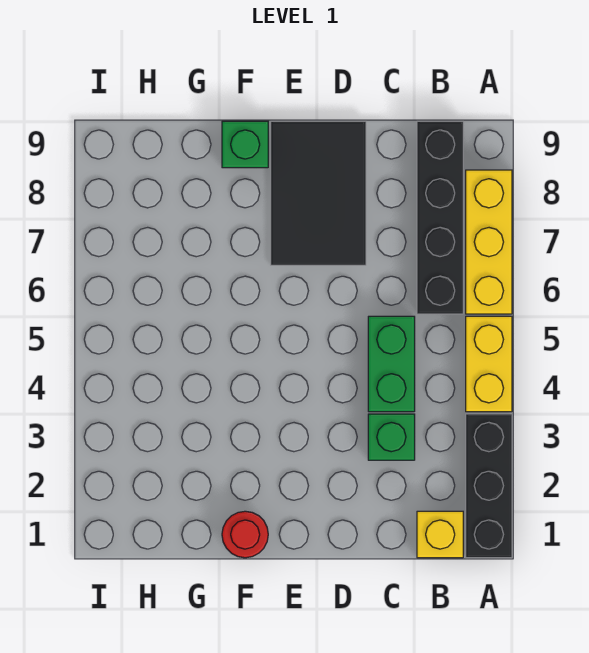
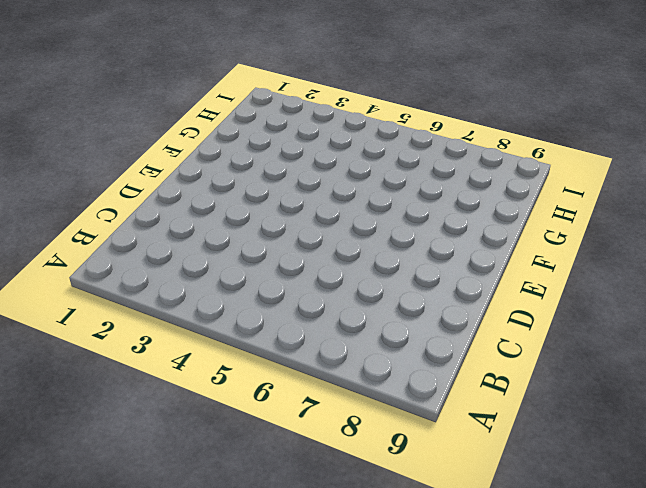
none -> black 1x3 brick [466,414,512,558]
none -> yellow 1x2 brick [466,316,512,412]

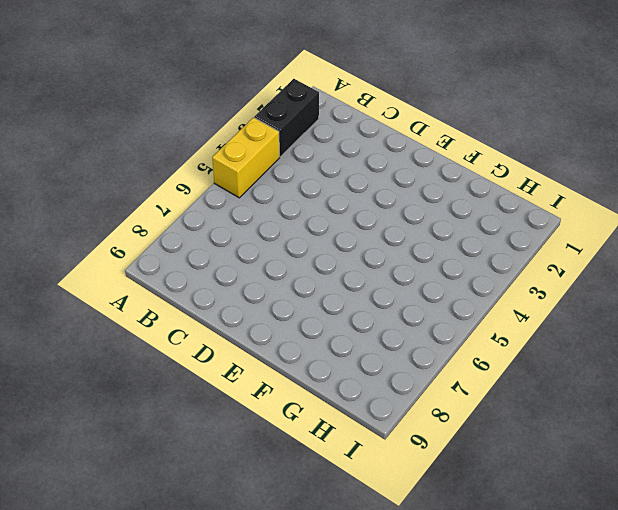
black 1x2 brick [254,79,319,157] -> black 1x3 brick [466,414,512,558]
none -> yellow 1x3 brick [466,170,512,314]
none -> yellow 1x1 brick [417,511,463,558]

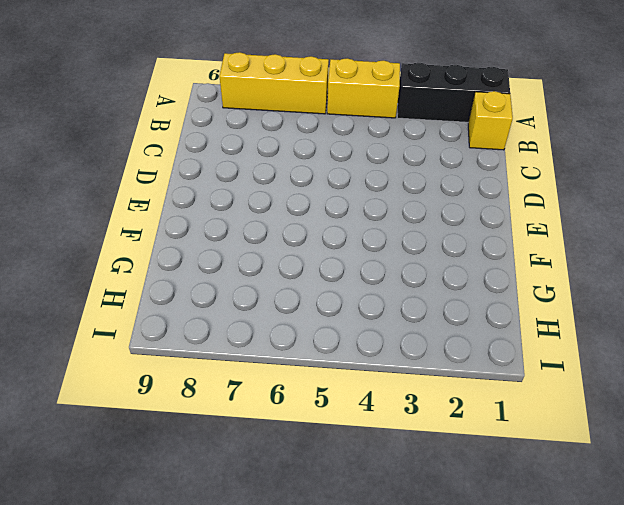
none -> black 1x4 brick [417,121,463,314]
none -> green 1x1 brick [368,414,415,460]

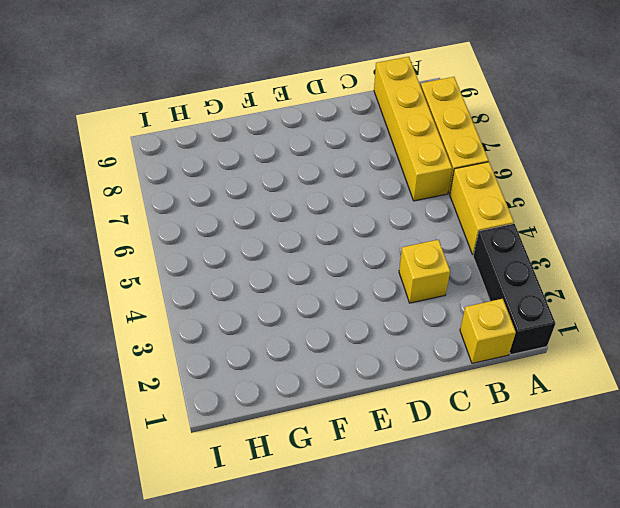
yellow 1x4 brick [374,57,452,201] -> black 1x4 brick [417,121,463,314]
yellow 1x1 brick [399,240,450,303] -> green 1x1 brick [368,414,415,460]
none -> green 1x2 brick [368,316,415,412]
none -> black 2x3 tile [271,121,366,265]

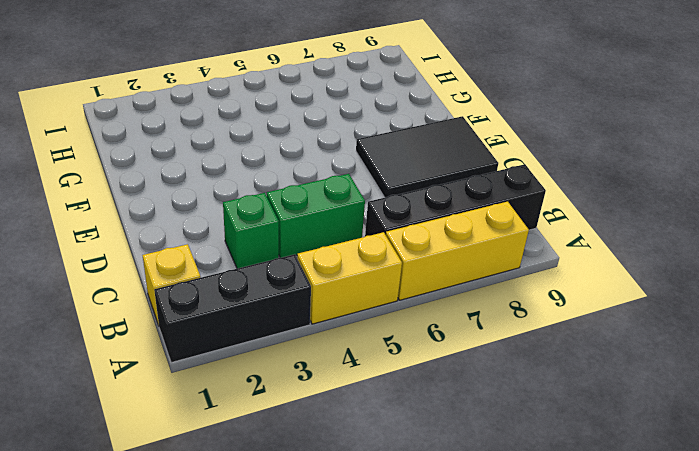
none -> red 1x1 round brick [222,511,268,558]
none -> green 1x1 brick [222,121,268,168]

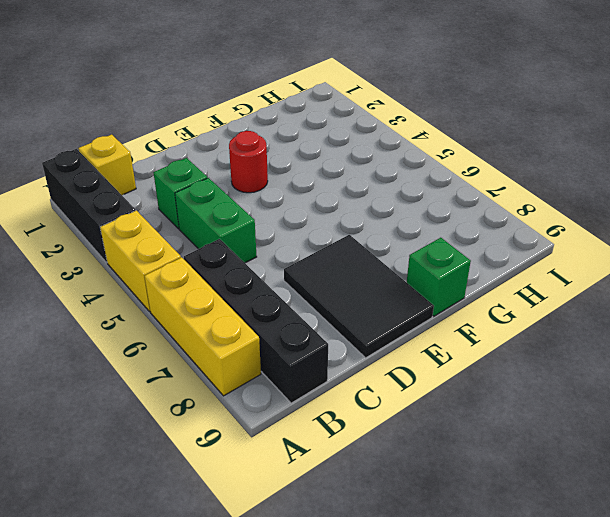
red 1x1 round brick [229,131,268,193] -> red 1x1 round brick moved to [222,511,268,558]

